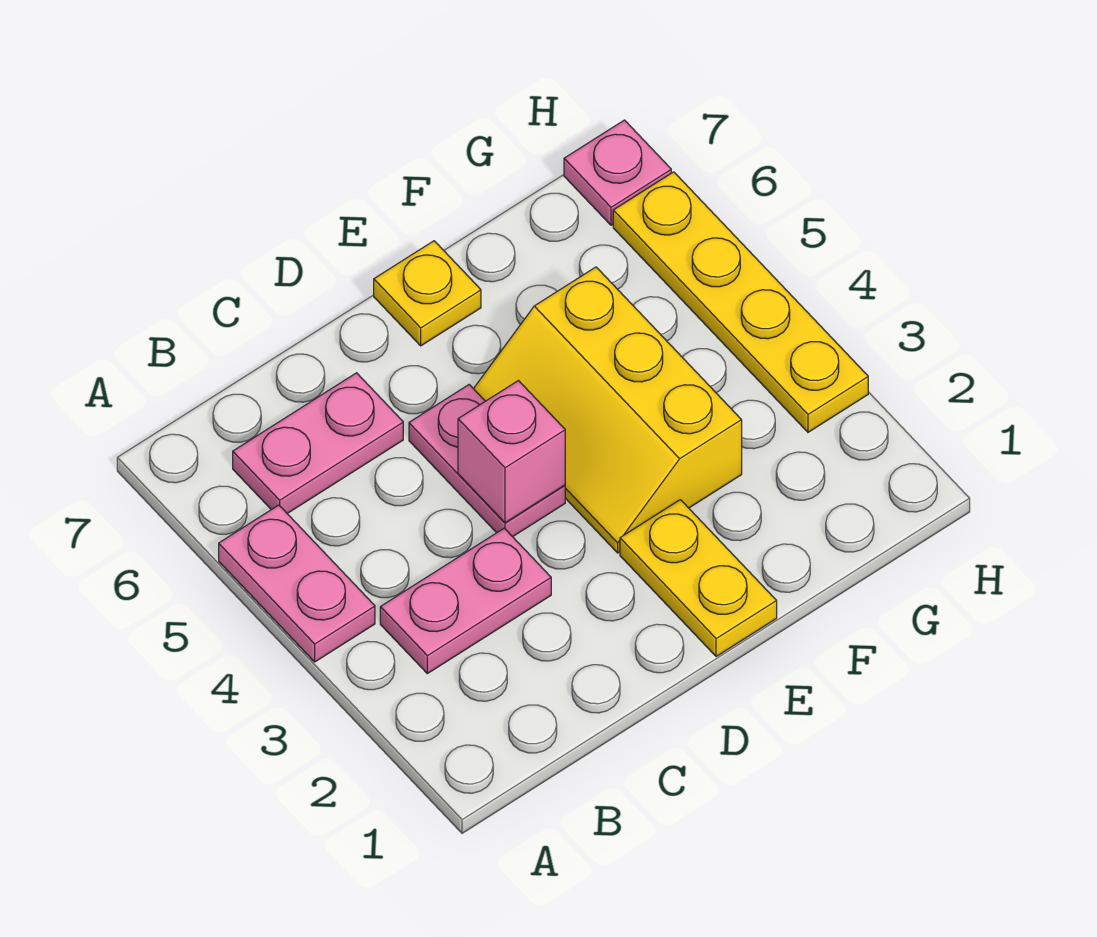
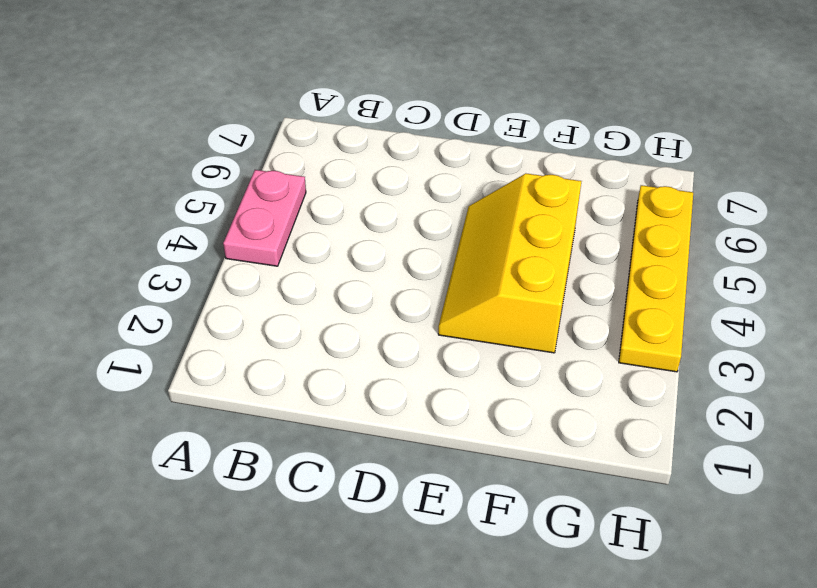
none -> pink 1x2 plate [380,528,551,674]
none -> pink 1x2 plate [233,373,403,513]

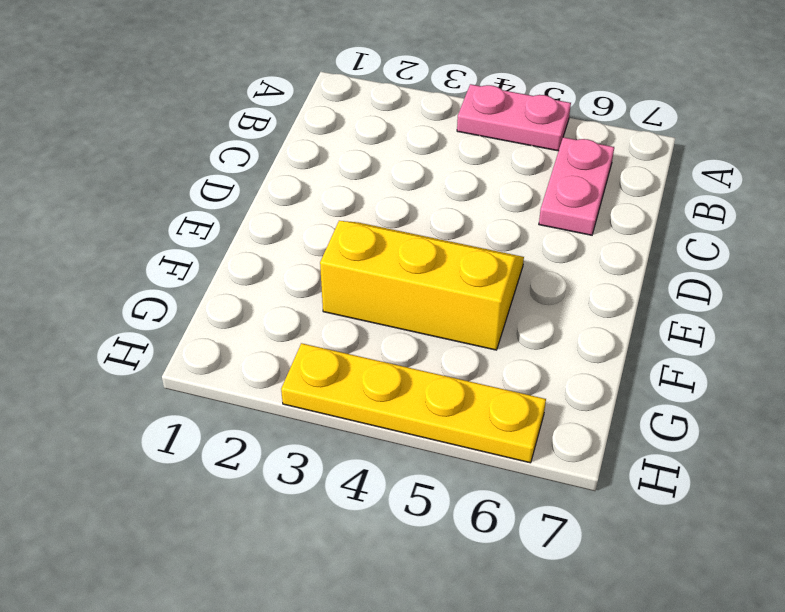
none -> pink 1x2 plate [380,528,551,674]
none -> pink 1x2 plate [409,385,565,537]

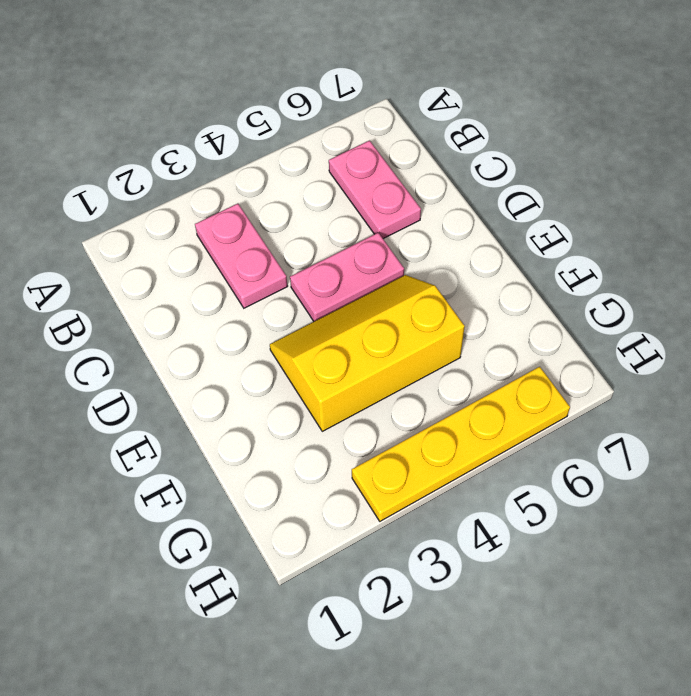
none -> pink 1x2 plate [219,505,375,662]
none -> yellow 1x2 plate [620,500,777,657]

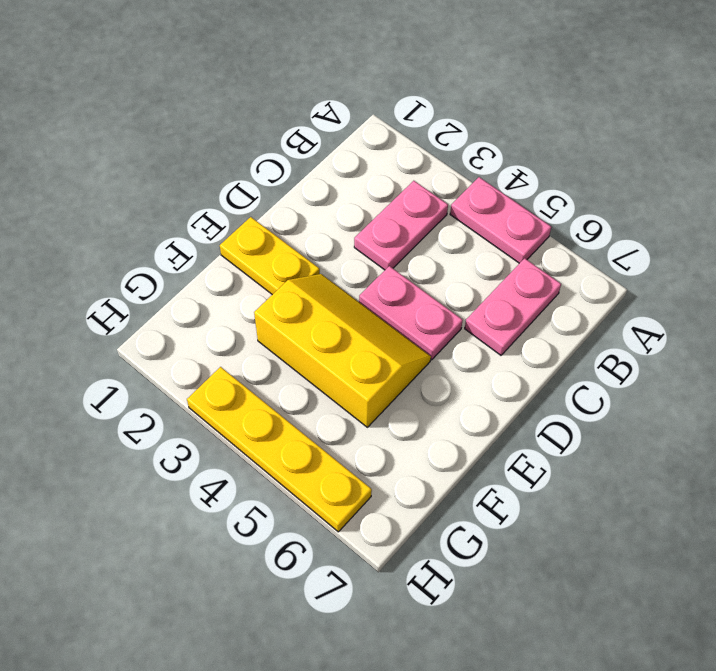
none -> yellow 1x1 plate [374,241,481,346]
none -> pink 1x1 plate [564,120,671,225]

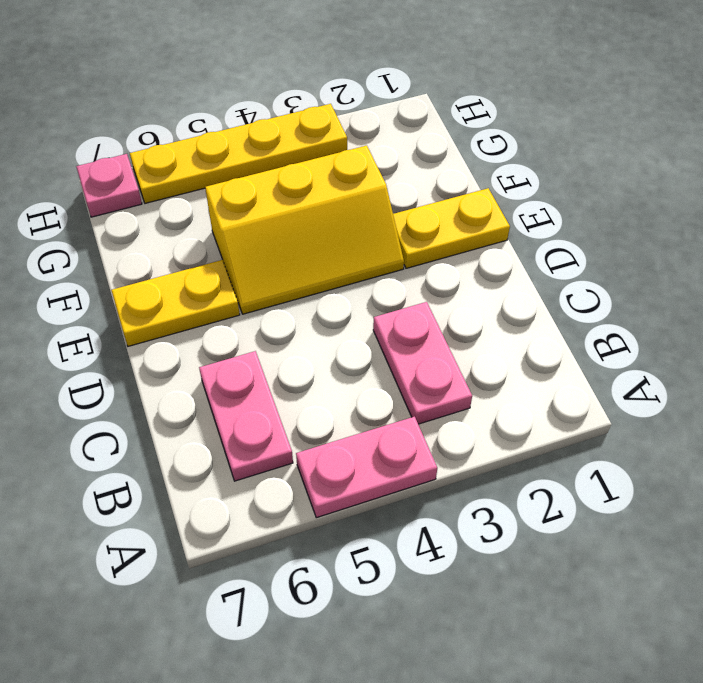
yellow 1x2 plate [111,260,240,346] -> yellow 1x1 plate [374,241,481,346]
none -> pink 1x2 plate [409,385,565,537]
none -> pink 1x1 brick [458,381,565,523]

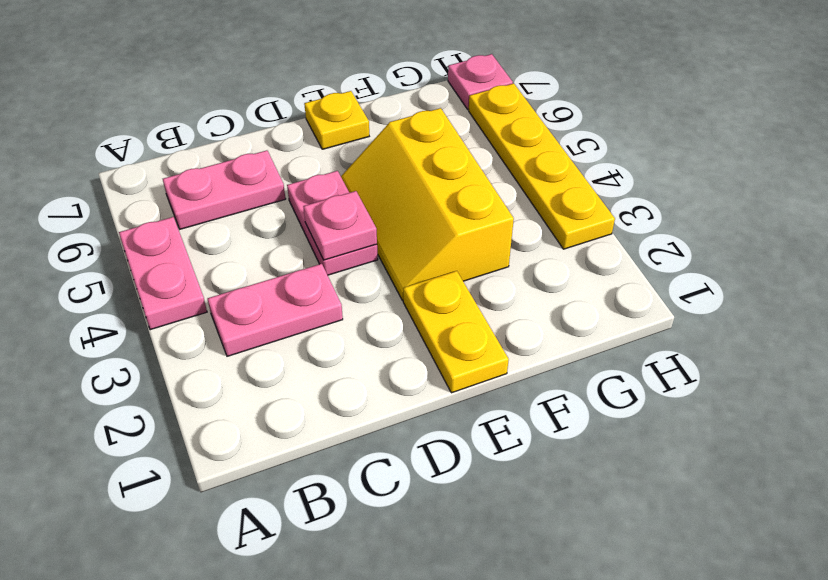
pink 1x1 plate [303,191,377,260] -> pink 1x1 brick [458,381,565,523]

